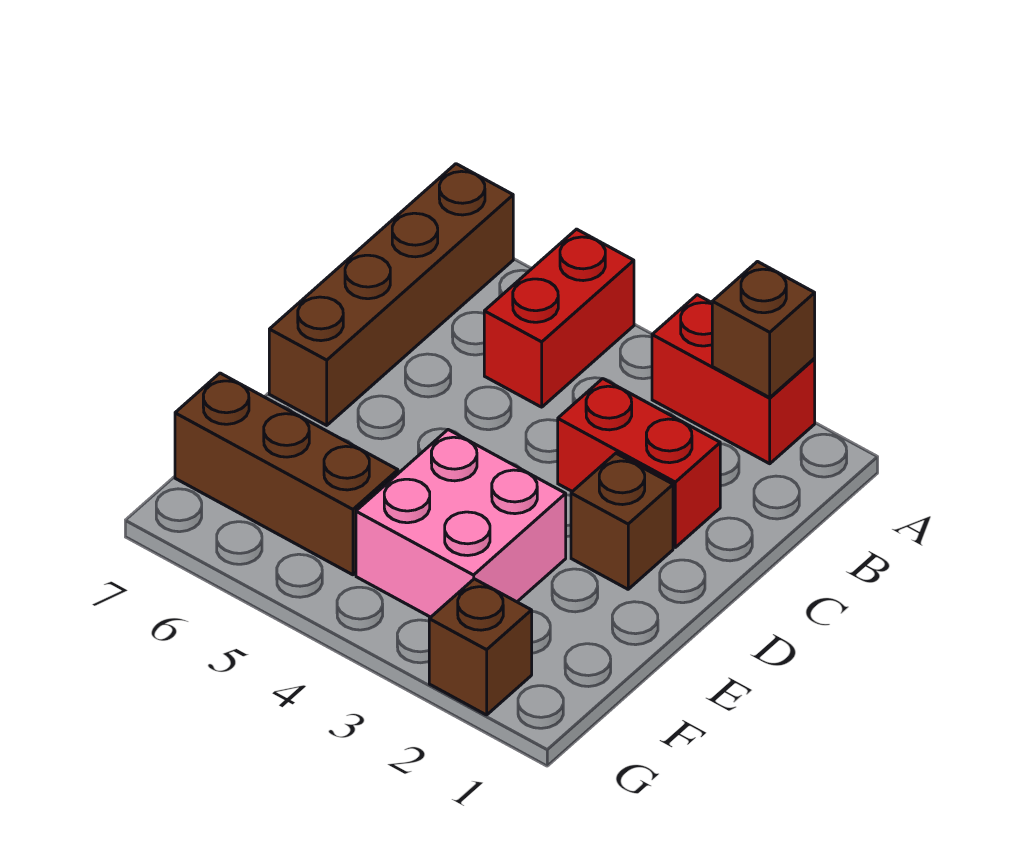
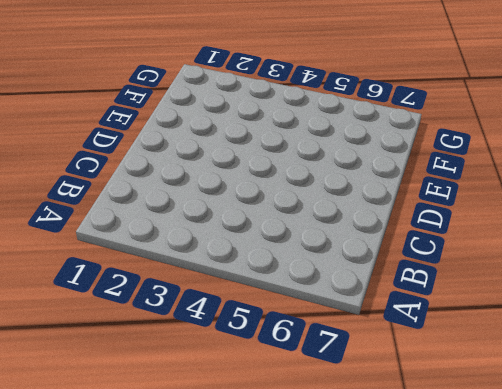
none -> red 1x2 brick [652,295,815,464]
none -> red 1x2 brick [484,229,634,407]

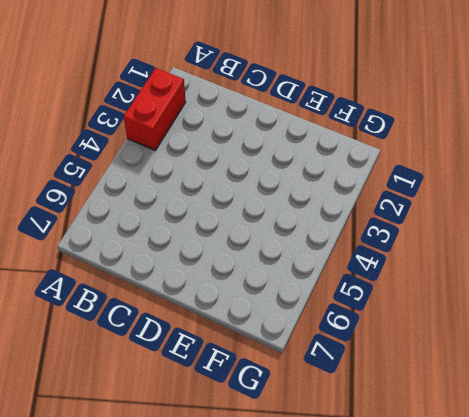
none -> red 1x2 brick [484,229,634,407]
none -> brown 1x4 brick [269,164,513,425]

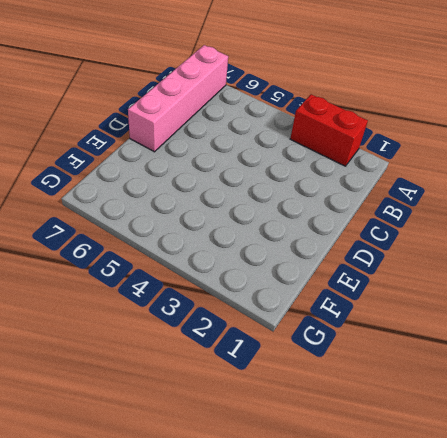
pink 1x4 brick [128,45,228,152] -> brown 1x4 brick [269,164,513,425]
none -> red 1x2 brick [484,229,634,407]
none -> red 1x2 brick [558,379,720,547]

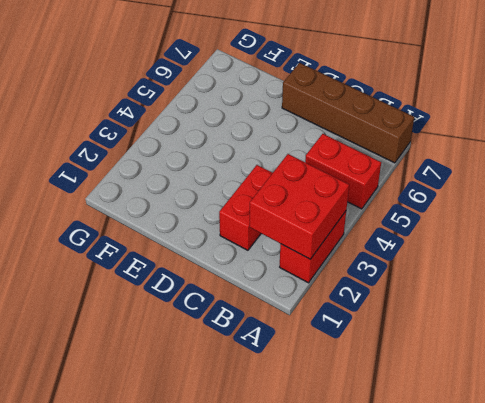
red 2x2 brick [250,154,349,259] -> brown 1x1 brick [712,262,815,398]
none -> brown 1x1 brick [571,453,673,589]
none -> pink 2x2 brick [356,430,566,617]

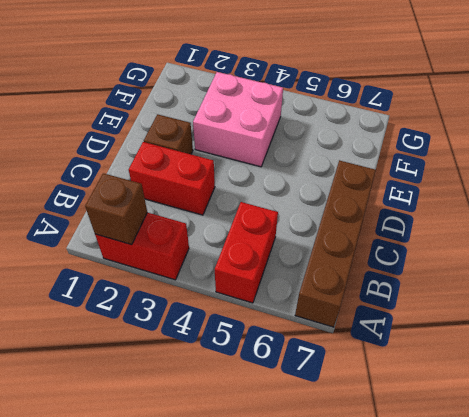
none -> brown 1x3 brick [175,373,398,575]
none -> brown 1x1 brick [429,579,532,715]

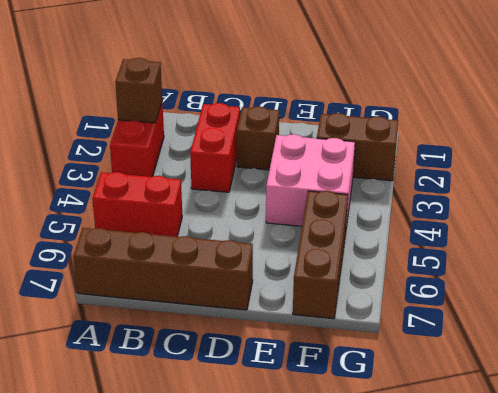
brown 1x2 brick [317,113,398,181] -> brown 1x1 brick [429,579,532,715]

